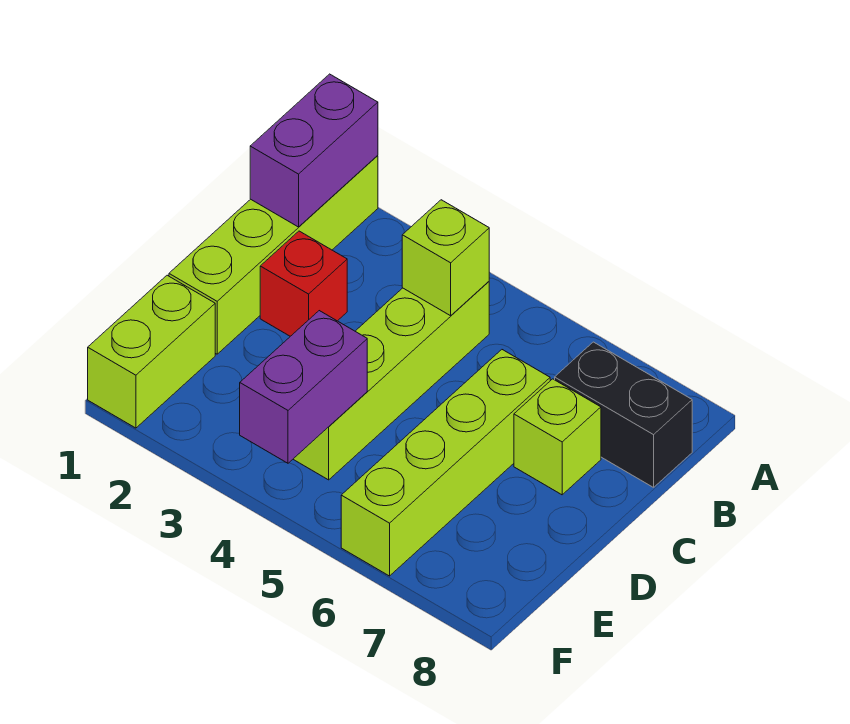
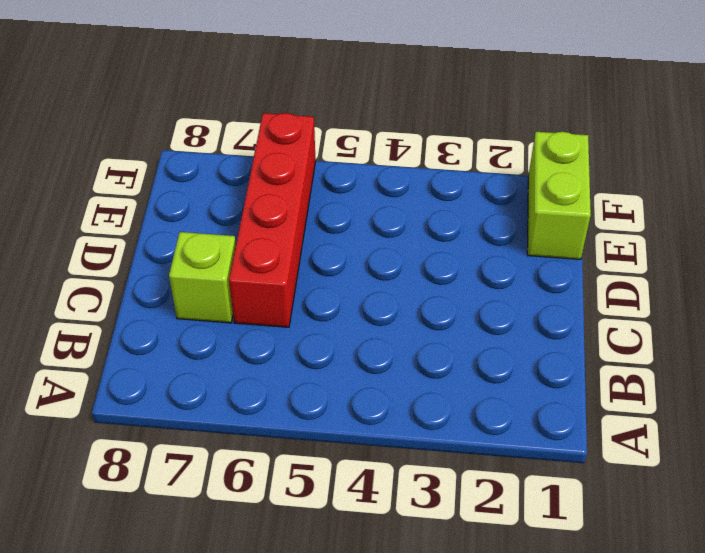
red 1x4 brick [229,113,316,327] -> lime 1x4 brick [341,350,550,576]
none -> lime 1x4 brick [169,155,378,354]
none -> lime 1x4 brick [293,282,489,480]

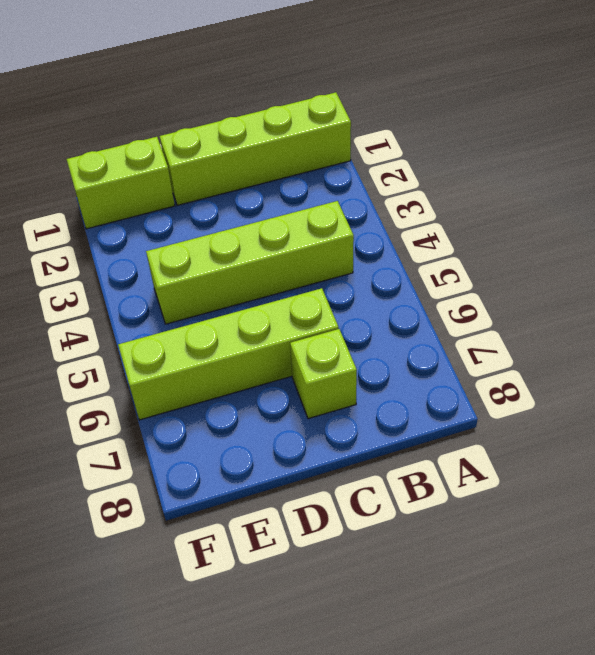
none -> black 1x2 brick [555,342,692,487]
none -> red 1x1 brick [260,231,347,336]

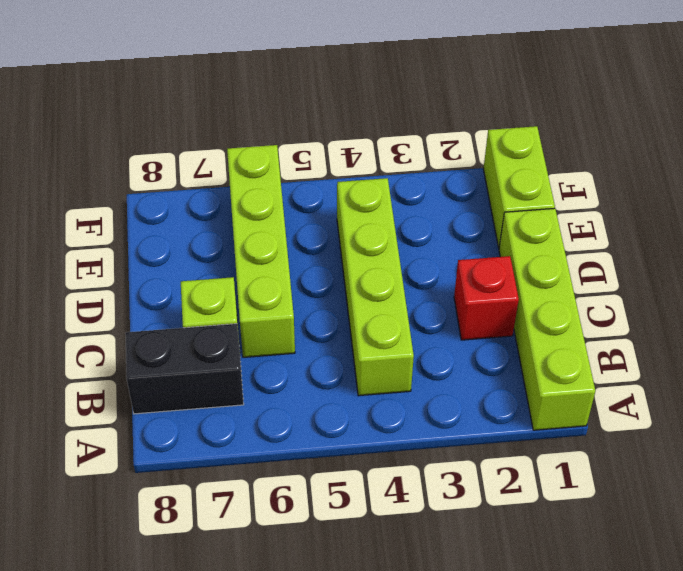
none -> purple 1x2 brick [250,74,378,227]
none -> lime 1x1 brick [402,200,489,316]

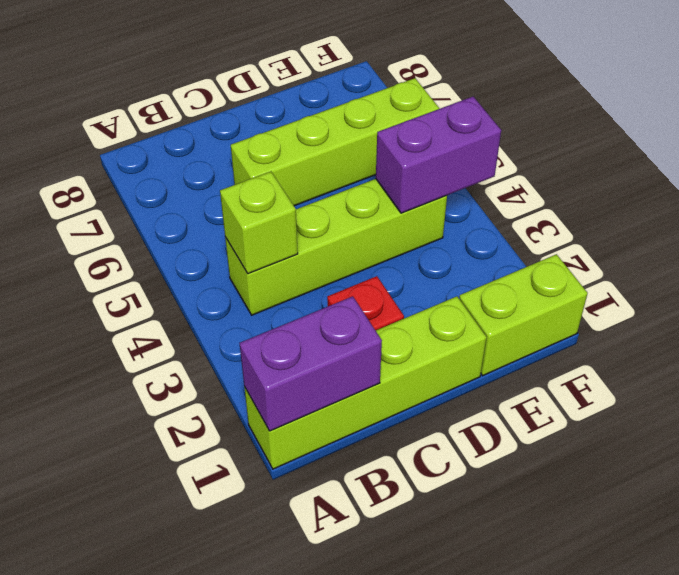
none -> black 1x2 brick [555,342,692,487]
none -> lime 1x1 brick [514,379,601,495]

